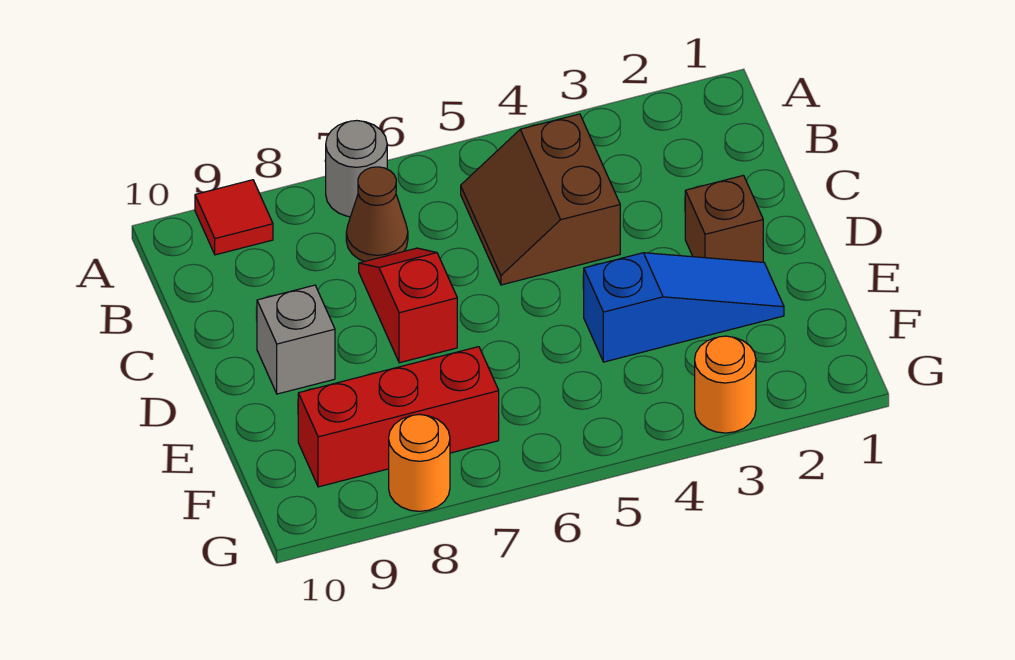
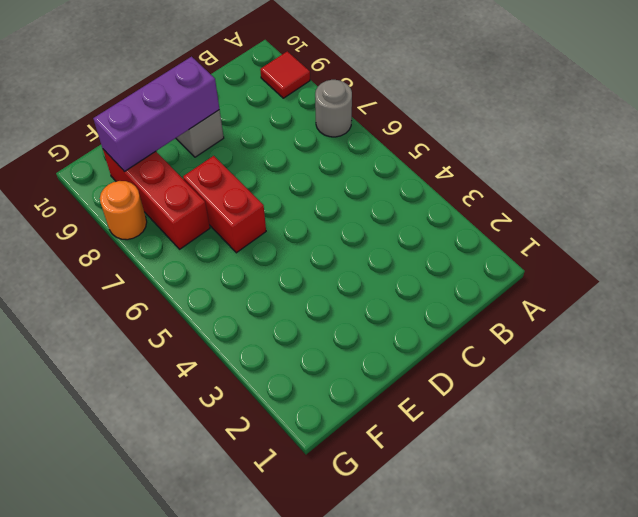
purple 1x3 brick [93,57,219,172] -> none
red 1x2 brick [183,156,266,253] -> none
none -> brown 2x2 slope [461,114,620,285]
none -> brown 1x1 cone [346,167,408,261]

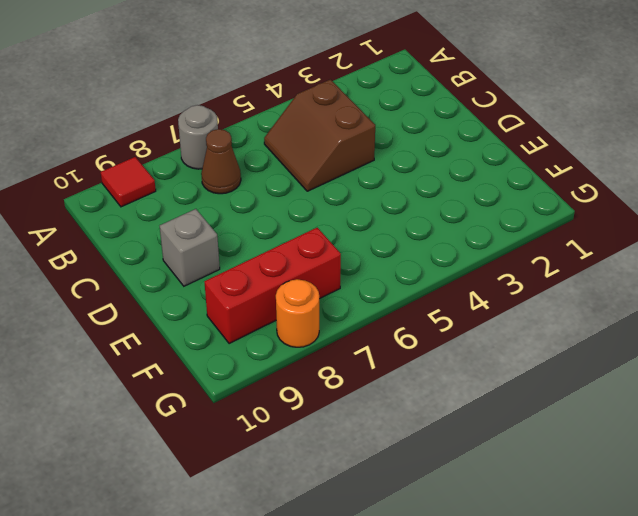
none -> red 1x2 slope [359,248,457,363]
none -> brown 1x1 brick [685,175,763,262]

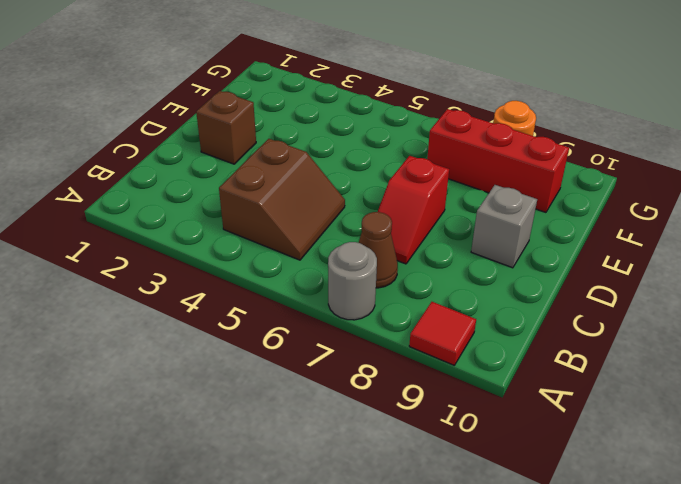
none -> blue 1x3 slope [584,253,784,362]
none -> orange 1x1 round brick [695,336,756,433]

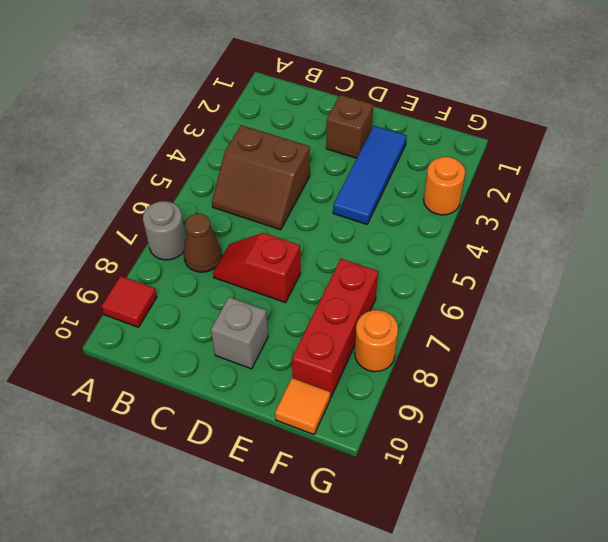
blue 1x3 tile [333,126,407,224] -> blue 1x3 slope [584,253,784,362]
orange 1x1 tile [275,378,330,435] -> none

